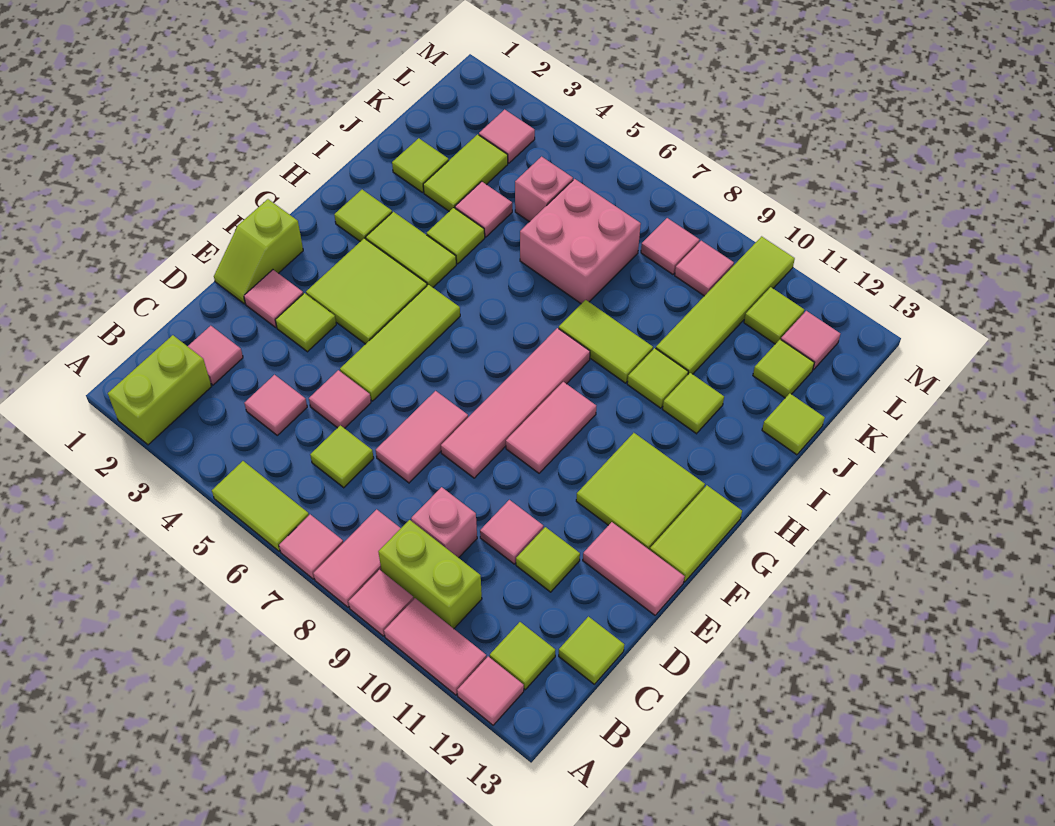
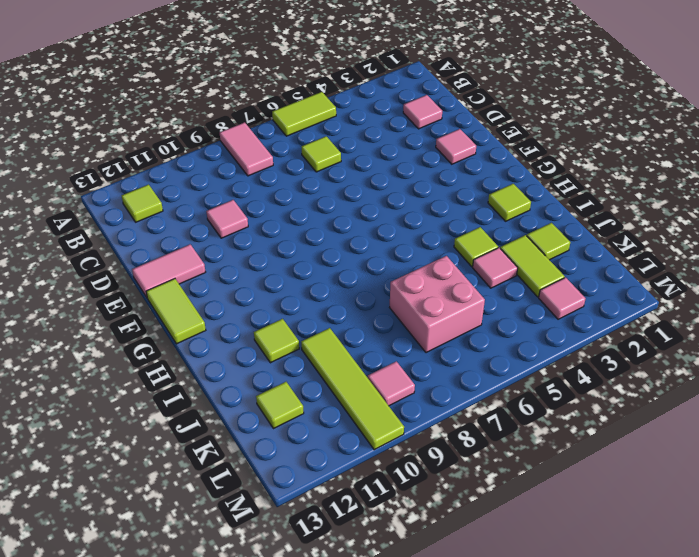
none -> lime 1x2 brick [108,335,212,445]
none -> pink 1x1 tile [279,514,343,579]
none -> pink 1x1 tile [348,570,414,636]
none -> pink 1x2 tile [384,598,486,695]

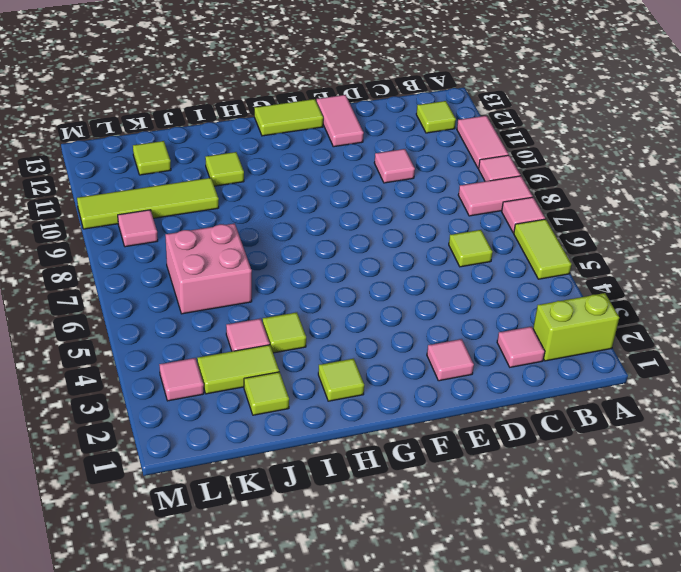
none -> pink 1x1 tile [457,657,524,725]
none -> lime 1x2 brick [378,520,482,629]
none -> pink 1x1 tile [244,375,307,435]
none -> pink 1x1 brick [411,487,477,558]

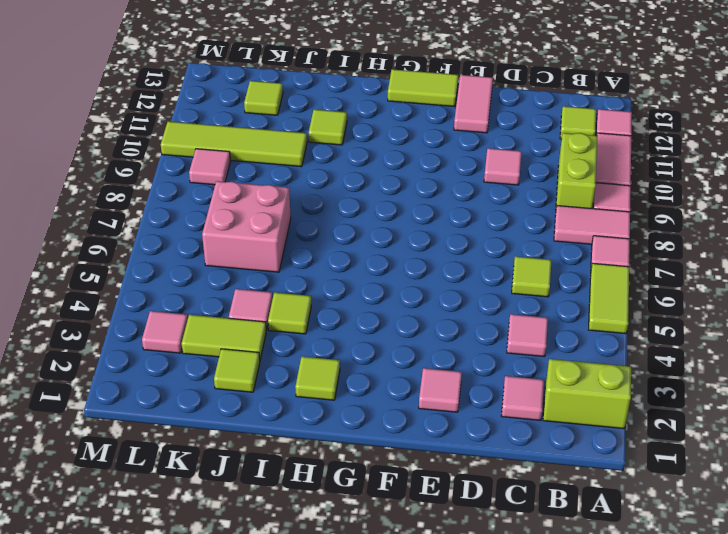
none -> pink 1x1 brick [411,487,477,558]
none -> lime 1x1 tile [559,617,624,684]
none -> pink 1x1 tile [309,370,371,428]
none -> pink 1x2 tile [376,391,468,483]

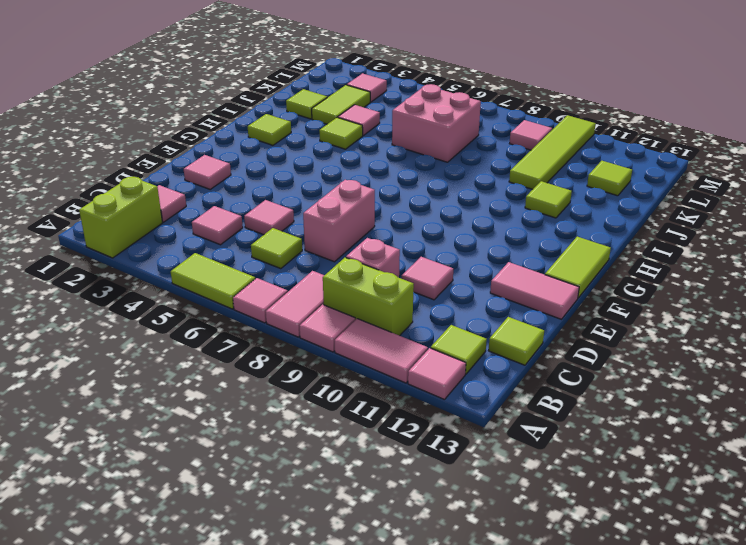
pink 1x2 brick [303,180,375,262] -> pink 1x2 tile [376,391,468,483]
none -> lime 1x1 tile [516,527,580,592]
none -> lime 1x2 slope [214,199,303,304]
none -> lime 1x1 tile [275,293,336,352]
none -> lime 1x3 tile [340,284,460,401]

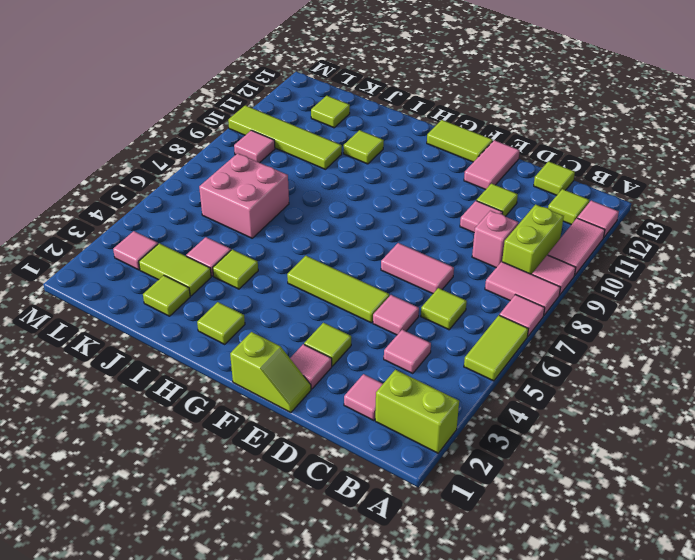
none -> pink 1x4 tile [441,328,590,478]
none -> lime 2x2 tile [306,238,427,344]
none -> pink 1x2 tile [506,382,596,473]
none -> lime 2x2 tile [576,433,705,550]

